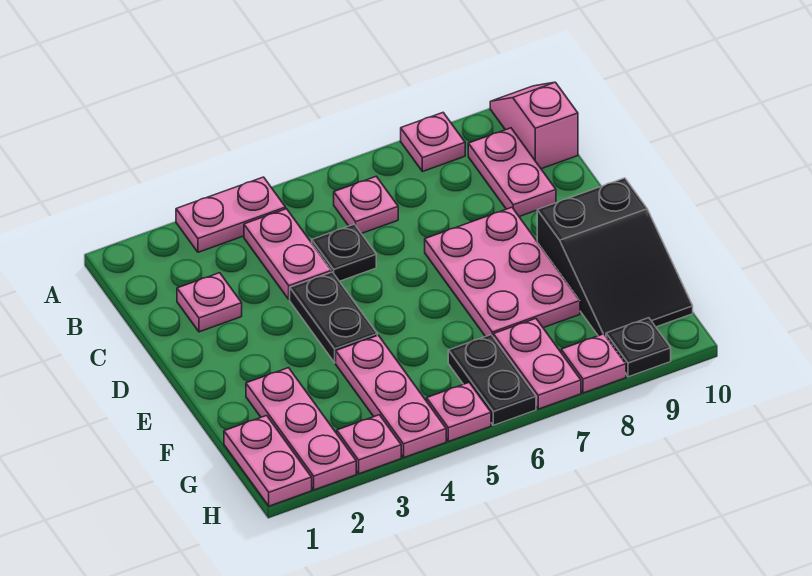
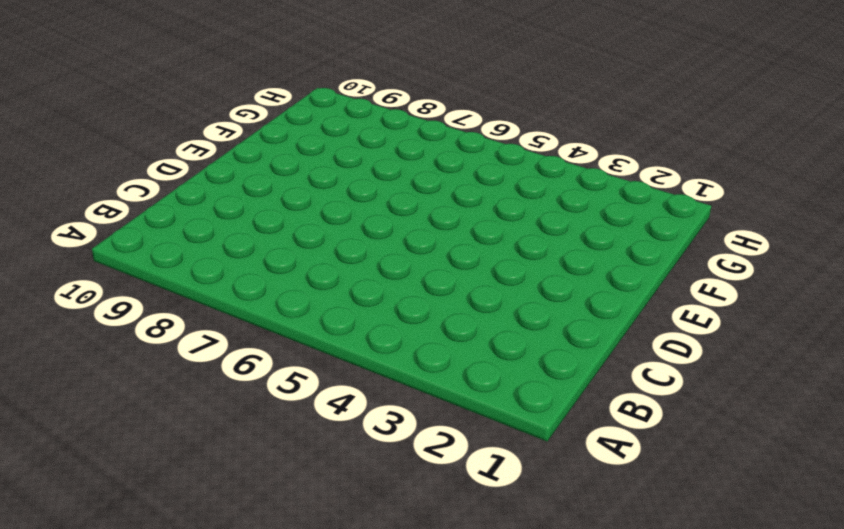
none -> pink 1x2 plate [176,177,286,252]
none -> pink 1x1 plate [401,113,465,172]
none -> pink 1x2 slope [490,82,578,169]

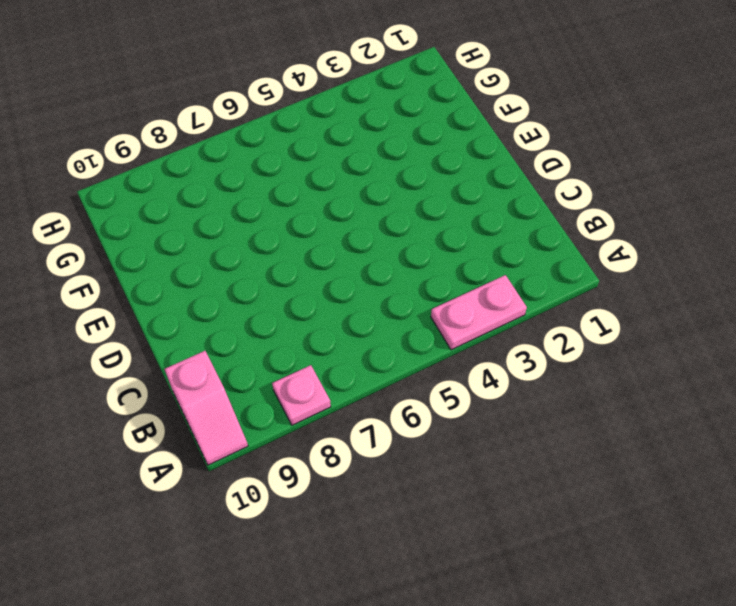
none -> pink 1x2 plate [244,209,331,299]
none -> pink 1x1 plate [334,176,398,234]
none -> pink 1x2 plate [468,128,556,217]

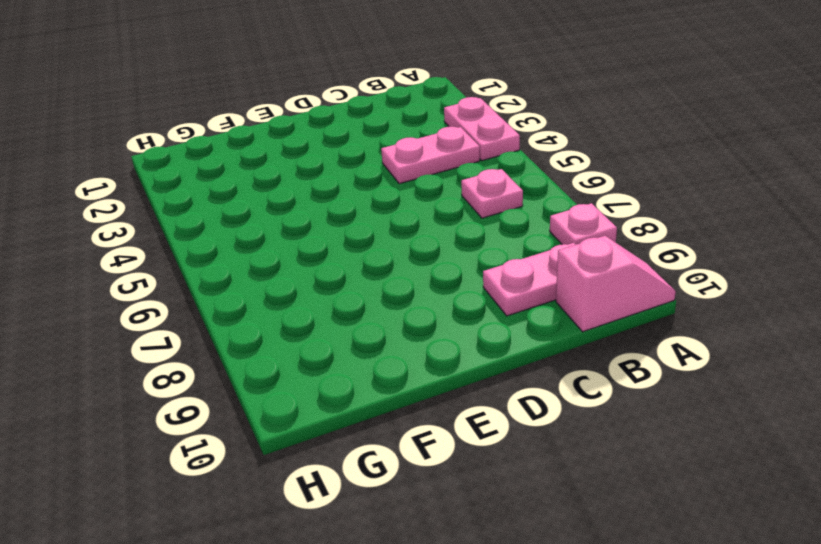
none -> pink 1x1 plate [177,273,242,332]
none -> black 1x1 plate [312,224,376,281]
none -> black 1x2 plate [290,272,377,363]

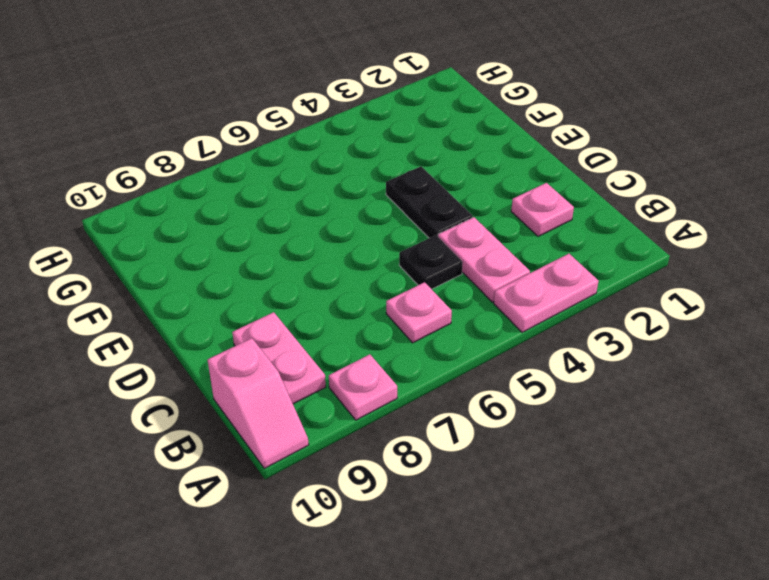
none -> pink 2x3 plate [425,207,580,337]
none -> black 2x3 slope [537,178,693,336]
none -> pink 1x3 plate [246,368,356,490]

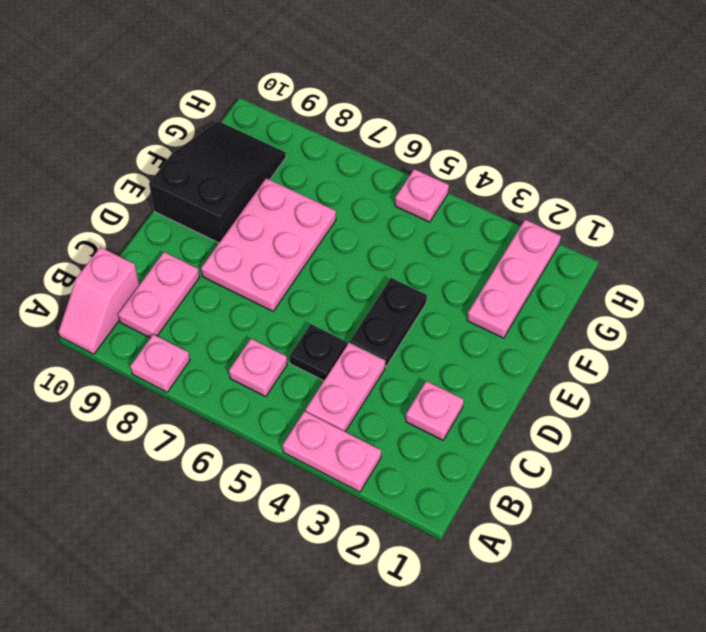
none -> pink 1x3 plate [336,335,446,458]
none -> pink 1x2 plate [224,416,312,506]
none -> black 1x2 plate [448,335,536,425]

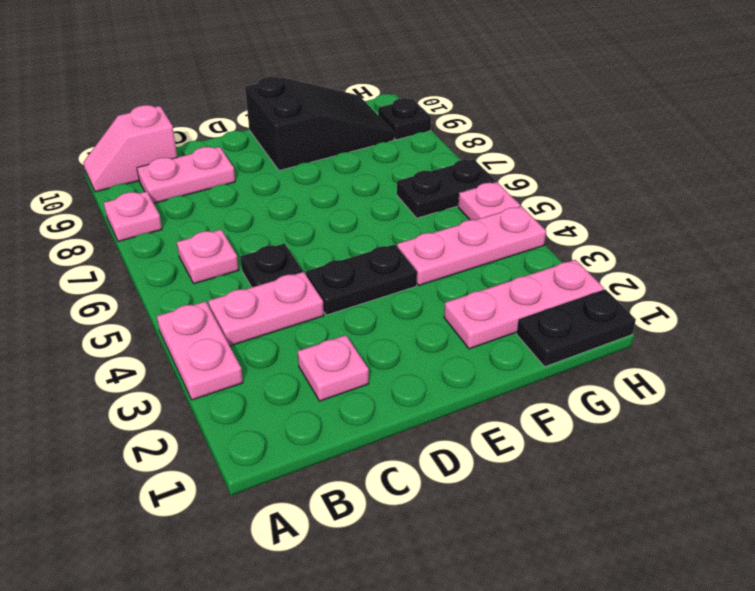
black 1x2 plate [517,289,636,367] -> pink 1x2 plate [224,416,312,506]
none -> pink 2x3 plate [425,207,580,337]
none -> pink 1x2 plate [493,319,581,409]
none -> pink 1x1 plate [337,415,401,474]

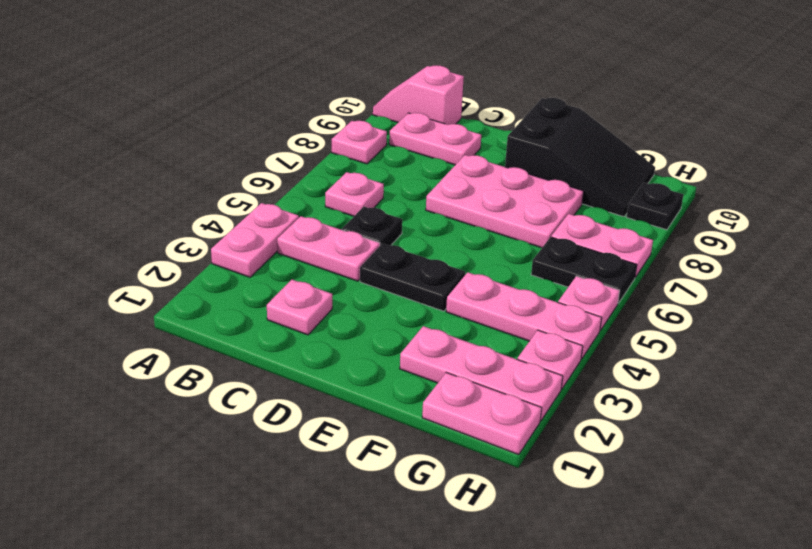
none -> pink 1x1 plate [561,334,626,393]

